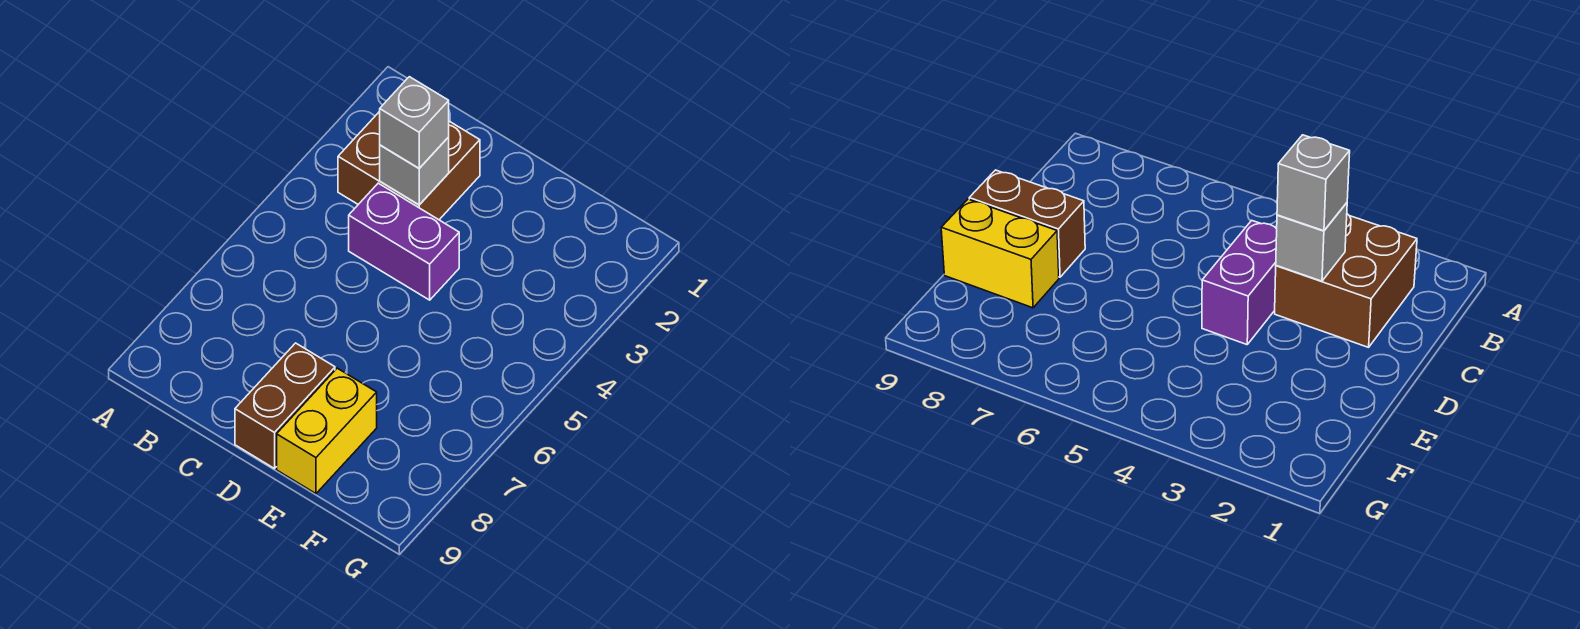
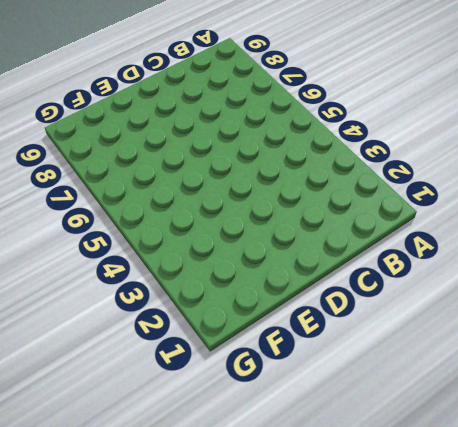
none -> brown 2x2 brick [338,111,480,220]
none -> purple 1x2 brick [349,183,459,300]

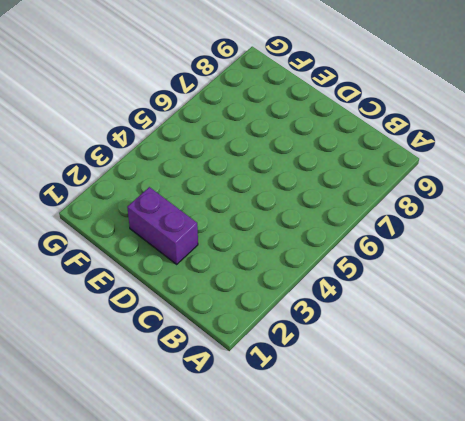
purple 1x2 brick [127,187,198,264] -> purple 1x2 brick moved to [349,183,459,300]
none -> brown 2x2 brick [338,111,480,220]
none -> brown 1x2 brick [235,343,335,469]

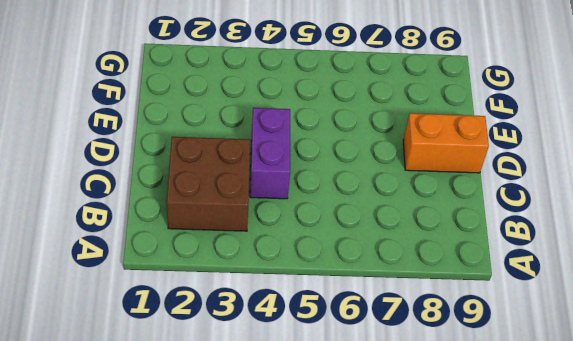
orange 1x2 brick [403,113,489,173] -> brown 1x2 brick [235,343,335,469]
none -> yellow 1x2 brick [277,368,377,494]
none -> grey 1x1 brick [380,137,449,205]

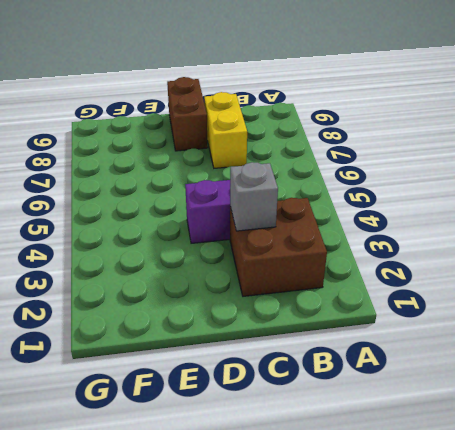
yellow 1x2 brick [204,92,247,168] -> yellow 1x2 brick moved to [277,368,377,494]
none -> grey 1x1 brick [380,77,449,168]

